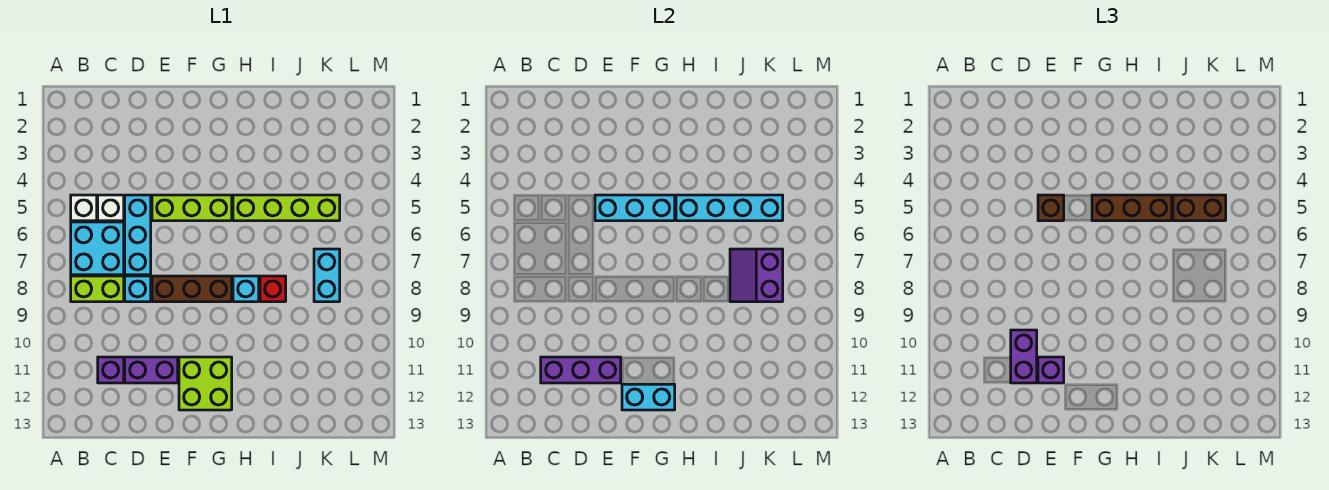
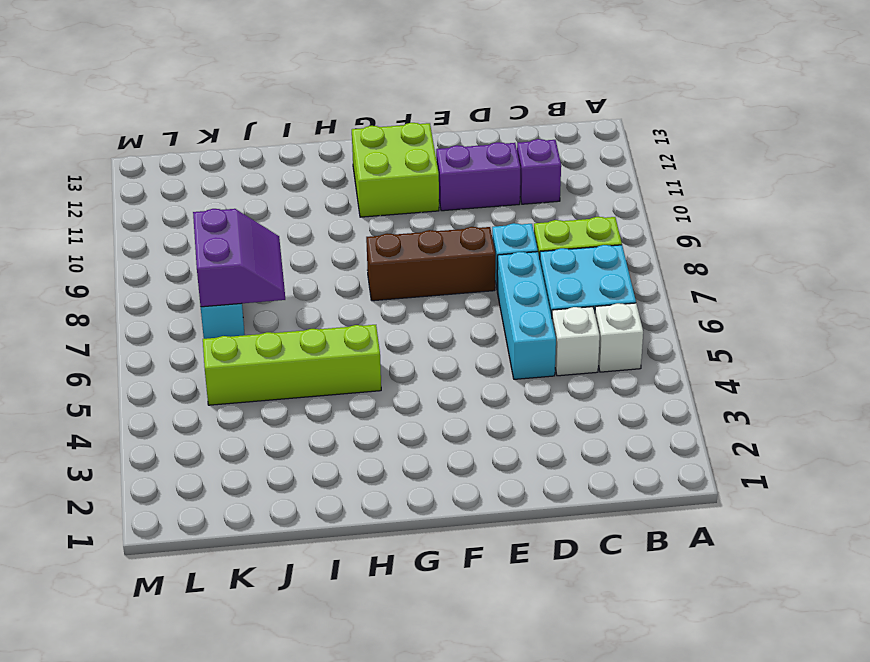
none -> lime 1x3 brick [152,195,232,221]
none -> cyan 1x1 brick [233,276,259,302]
none -> red 1x1 brick [260,276,286,302]

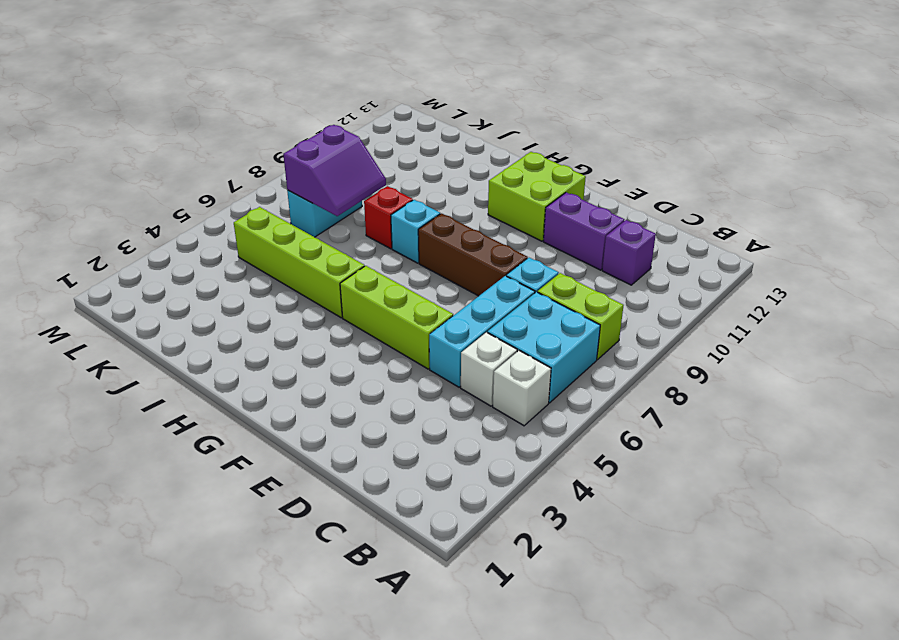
none -> purple 1x3 brick [541,357,621,383]
none -> cyan 1x3 brick [595,195,675,221]
none -> cyan 1x2 brick [622,384,675,410]

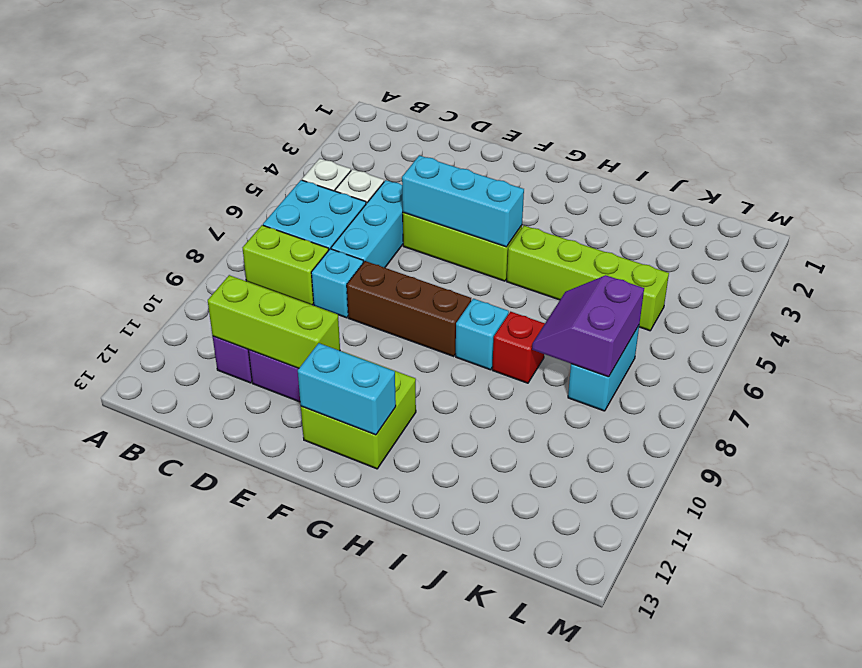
lime 1x3 brick [208,275,340,368] -> purple 1x3 brick [541,357,621,383]
none -> cyan 1x4 brick [676,195,783,221]
none -> purple 1x2 brick [1011,330,1037,383]
none -> brown 1x1 brick [1038,195,1064,221]

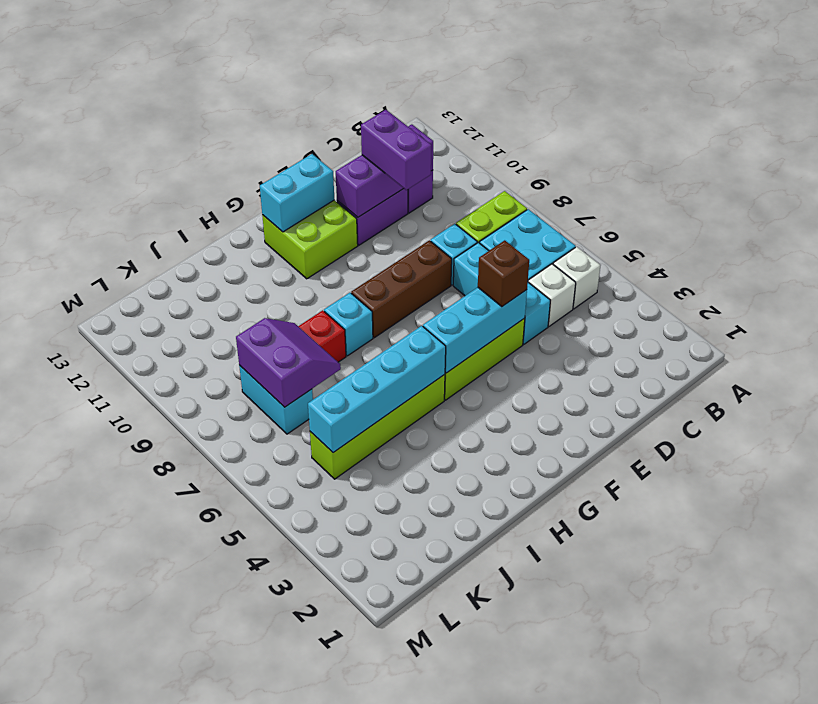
none -> purple 1x1 brick [1038,357,1064,383]
none -> brown 1x3 brick [1092,195,1172,221]
none -> brown 1x2 brick [1173,195,1226,221]

